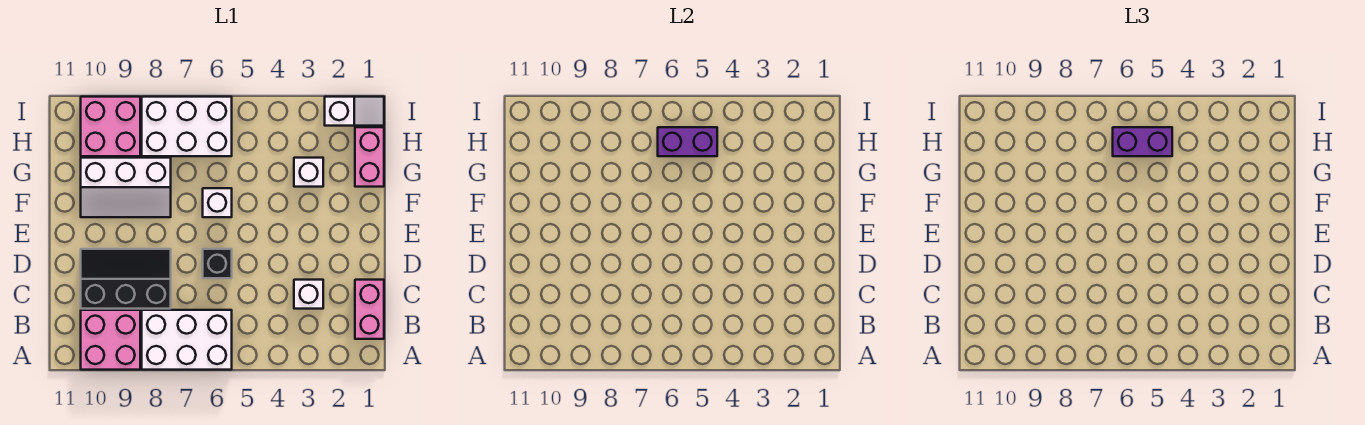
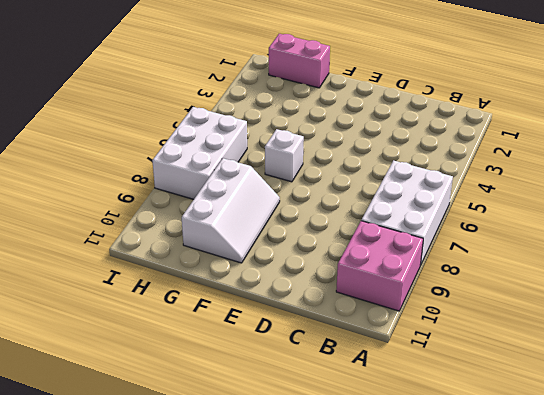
none -> pink 1x2 brick [355,280,384,339]
none -> white 1x1 brick [294,280,323,309]
none -> black 2x3 slope [81,249,171,309]

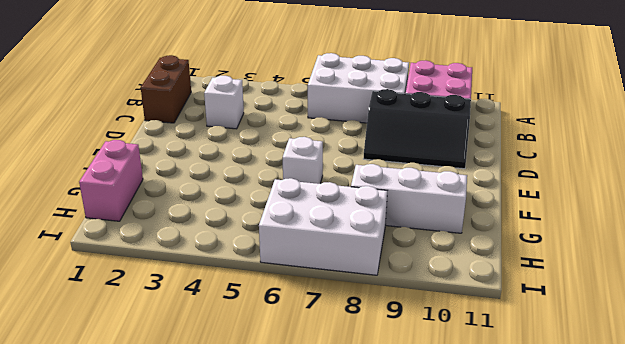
brown 1x2 brick [141,55,191,123] -> pink 1x2 brick [355,280,384,339]
none -> black 1x1 brick [203,249,232,278]
none -> white 1x1 brick [294,158,323,187]
none -> pink 2x2 brick [81,97,140,156]

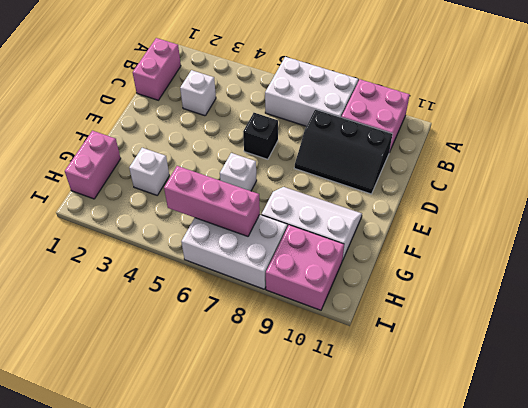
pink 1x3 brick [164,166,260,236] -> purple 1x2 brick [658,127,717,156]
none -> white 1x2 slope [325,97,384,126]
none -> purple 1x2 brick [1113,127,1172,156]

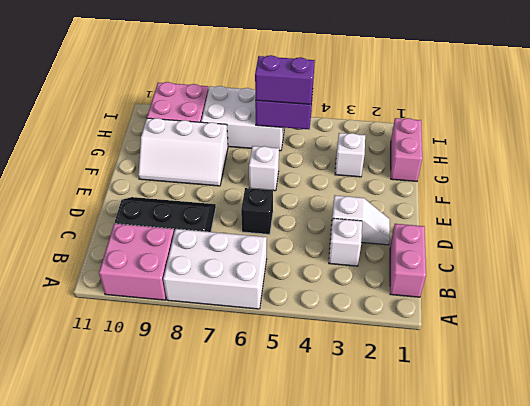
white 1x2 slope [331,195,390,245] -> white 1x2 slope moved to [325,97,384,126]

